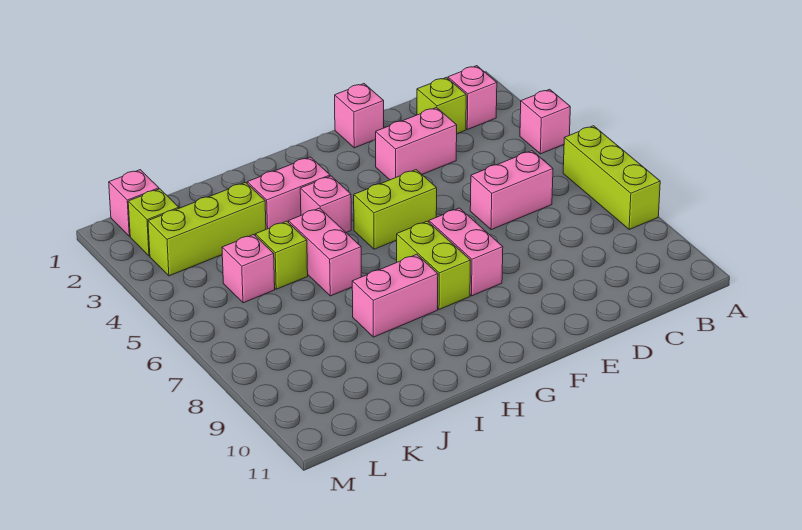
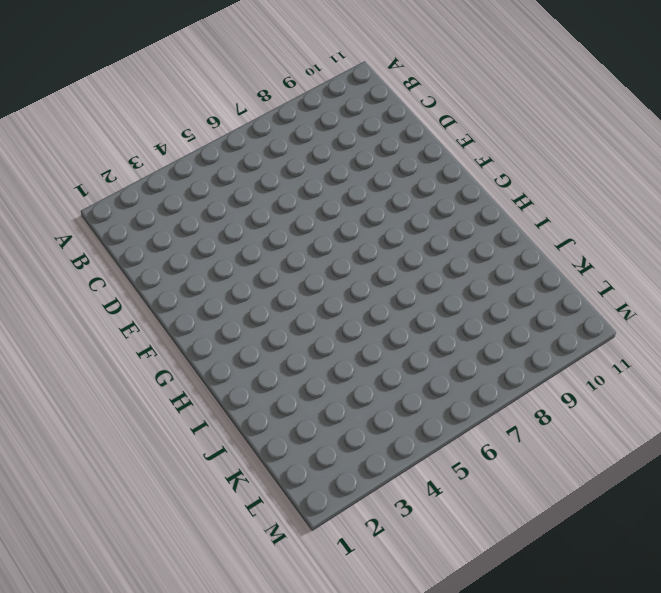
none -> pink 1x1 brick [520,89,570,154]
none -> lime 1x3 brick [563,126,660,229]
none -> pink 1x1 brick [448,66,497,129]

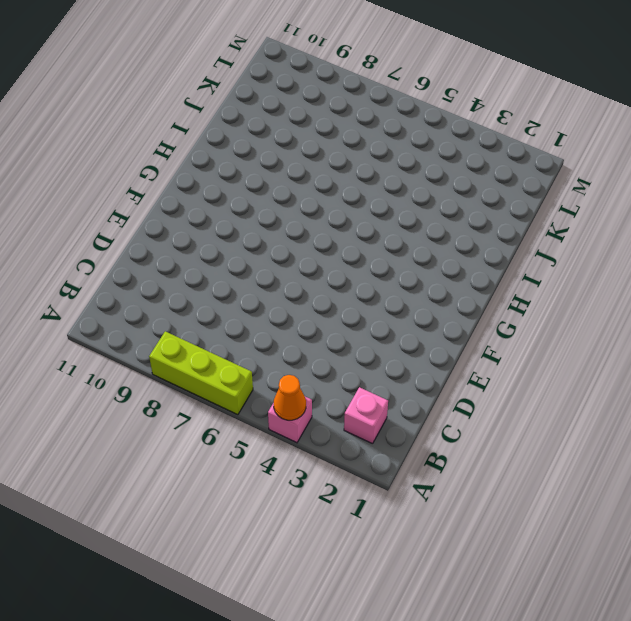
orange 1x1 cone [274,375,306,420] -> none
none -> lime 1x1 brick [417,77,466,134]
none -> pink 1x2 brick [470,151,553,230]
none -> pink 1x2 brick [376,108,457,180]

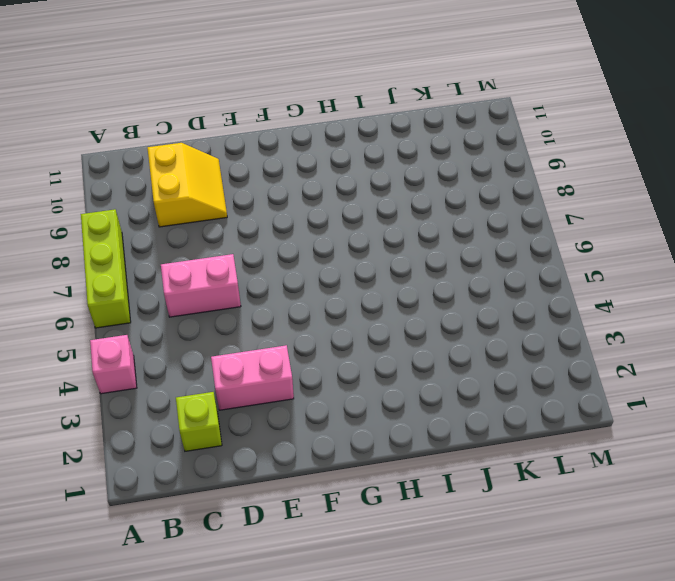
yellow 2x2 slope [148,143,227,227] -> none
none -> pink 1x1 brick [448,66,497,129]
none -> pink 1x1 brick [335,84,384,148]
none -> lime 1x2 brick [354,170,437,249]

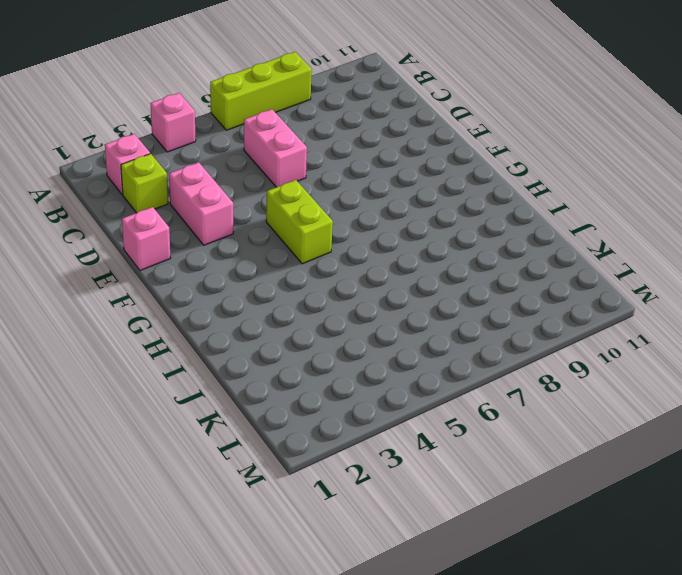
none -> pink 1x2 brick [429,208,503,296]
none -> lime 1x2 brick [397,221,471,310]
none -> pink 1x2 brick [247,157,330,229]

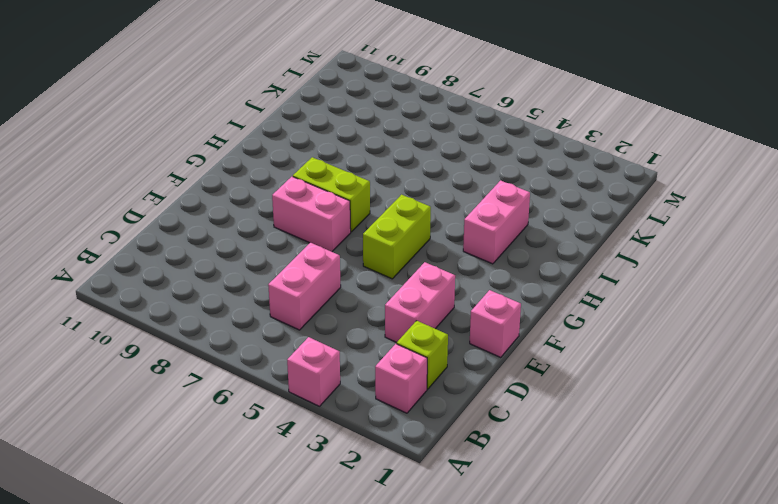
none -> lime 1x3 brick [563,126,660,229]
none -> pink 1x1 brick [300,176,351,233]
none -> pink 1x2 brick [352,254,438,337]

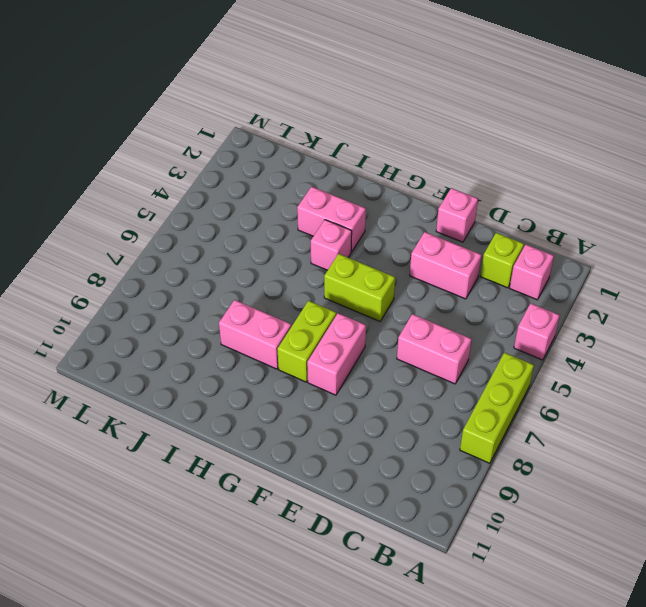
none -> pink 1x2 brick [289,208,361,296]
none -> lime 1x3 brick [148,182,266,276]
none -> lime 1x1 brick [255,221,308,289]

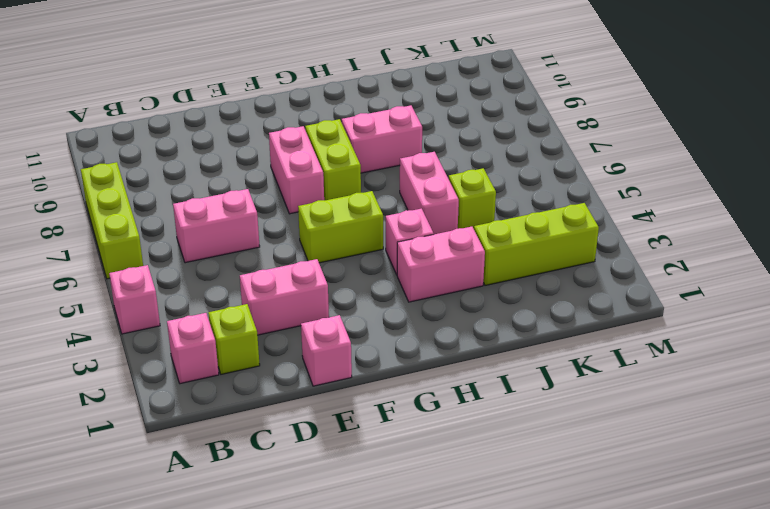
none -> pink 1x1 brick [222,235,275,303]
none -> pink 1x1 brick [109,170,159,236]
none -> lime 1x1 brick [128,189,179,256]

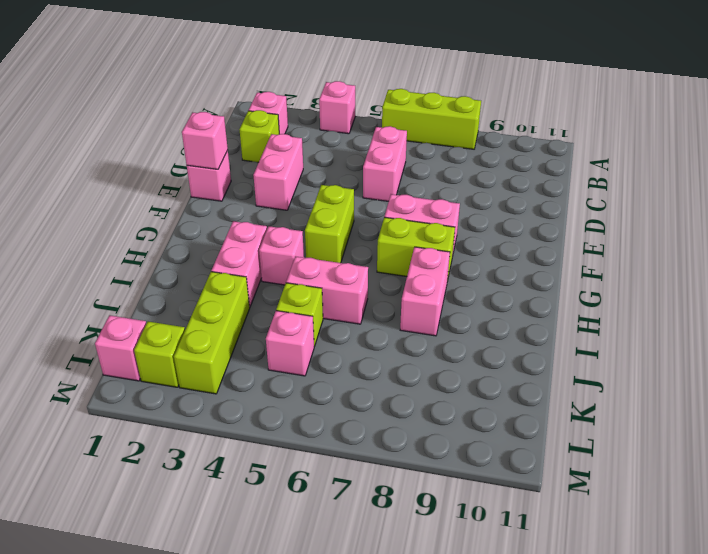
pink 1x1 brick [182,112,228,169] -> none

